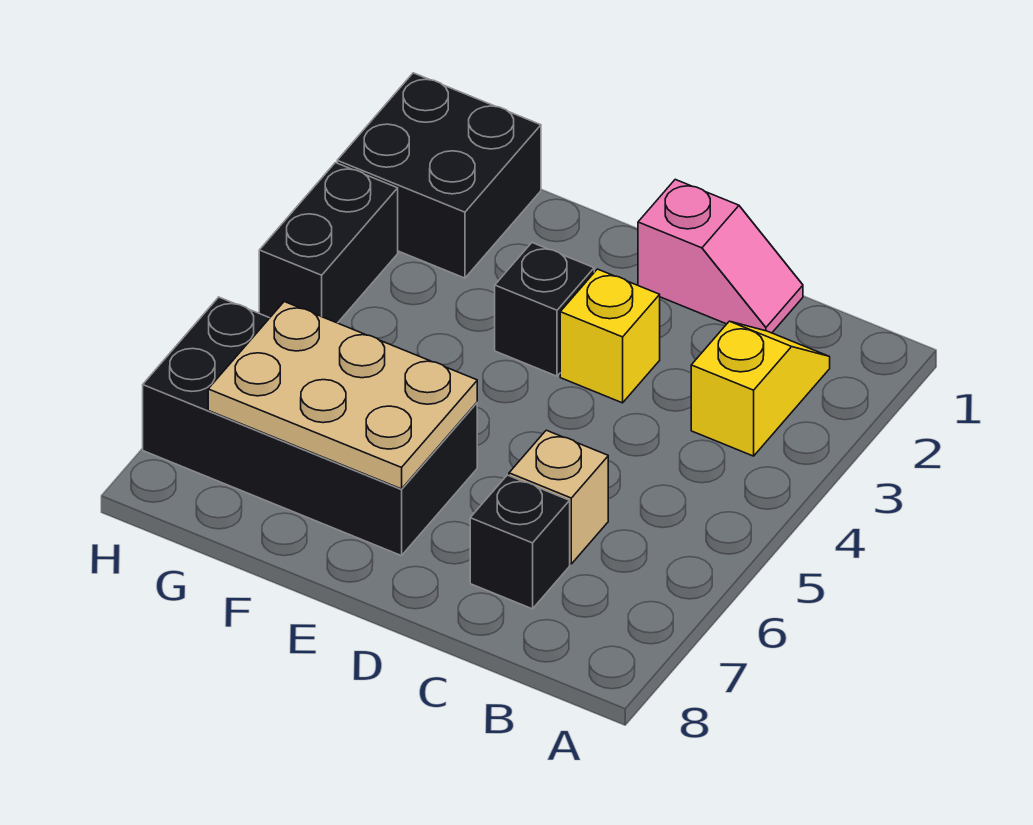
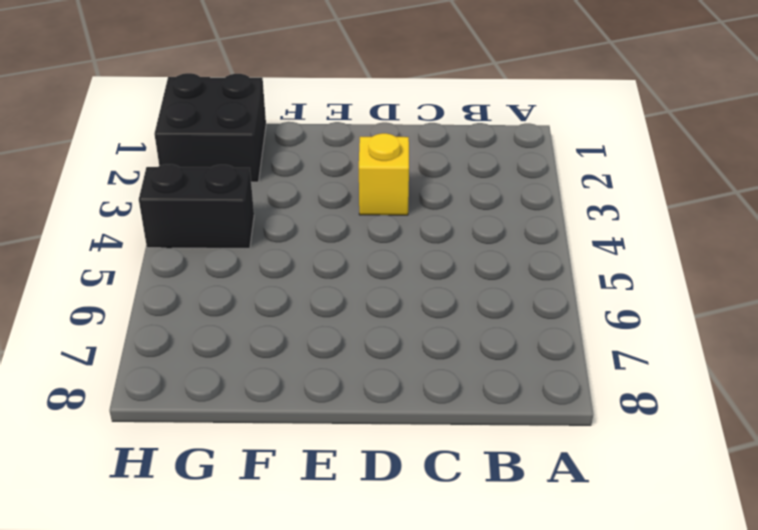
black 1x2 brick [139,164,254,248] -> black 1x2 brick turned to [259,163,398,323]
none -> yellow 1x2 slope [691,321,830,456]
none -> pink 1x2 slope [638,179,803,333]

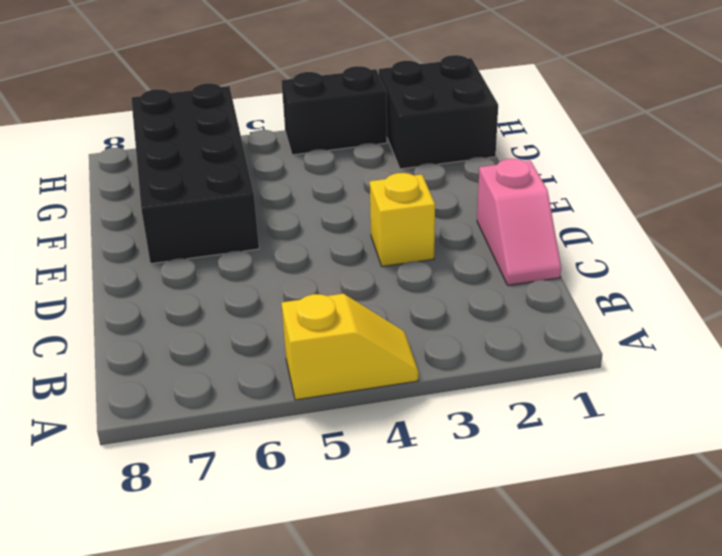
yellow 1x2 slope [282,294,418,400] -> yellow 1x2 slope moved to [691,321,830,456]
none -> tan 1x1 brick [509,430,608,564]
none -> black 1x1 brick [470,475,570,609]

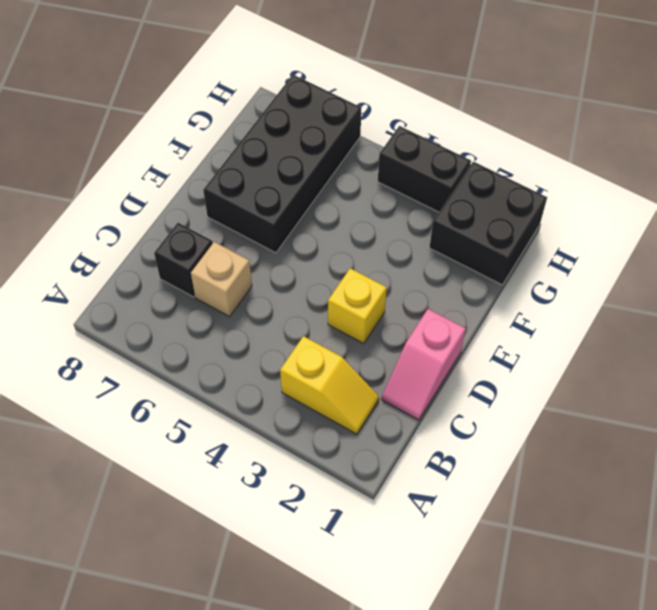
none -> black 1x1 brick [495,243,594,376]
none -> tan 2x3 plate [208,302,477,489]

